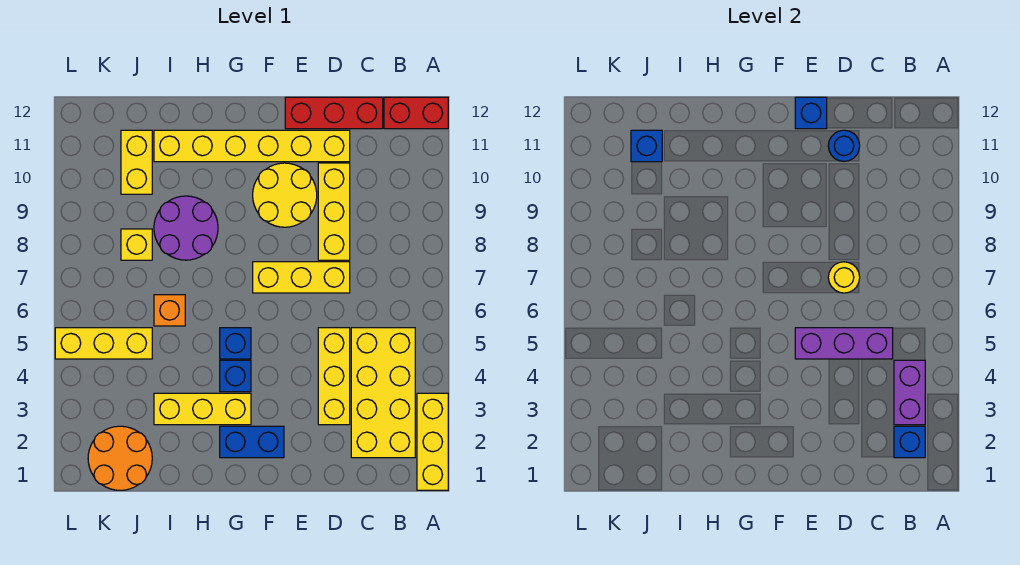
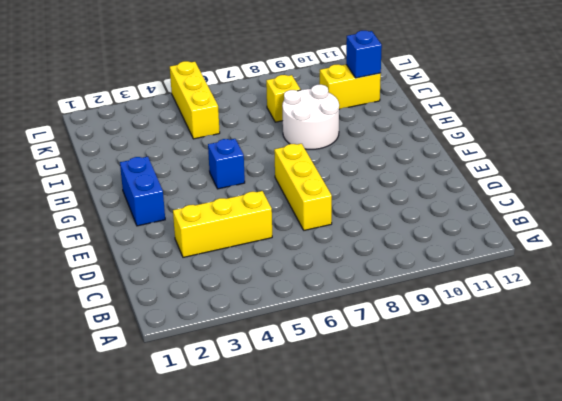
white 2x2 round brick [282,84,339,149] -> purple 2x2 round brick [154,196,218,260]
none -> yellow 1x3 brick [417,393,448,490]
none -> red 1x2 brick [384,97,448,129]
none -> yellow 2x4 brick [351,328,415,458]

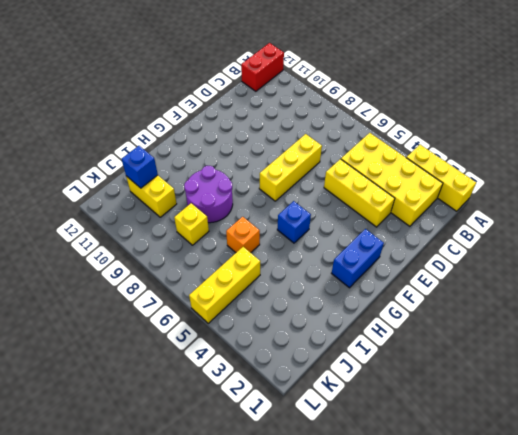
none -> red 1x3 brick [285,97,383,129]
none -> yellow 1x3 brick [318,163,350,260]
none -> yellow 1x6 brick [154,130,350,162]

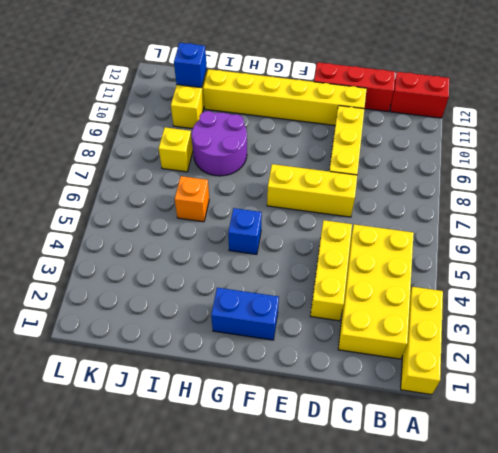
none -> yellow 2x2 round brick [253,163,317,227]
none -> yellow 1x3 brick [154,393,251,425]
none -> blue 1x1 brick [220,360,251,392]

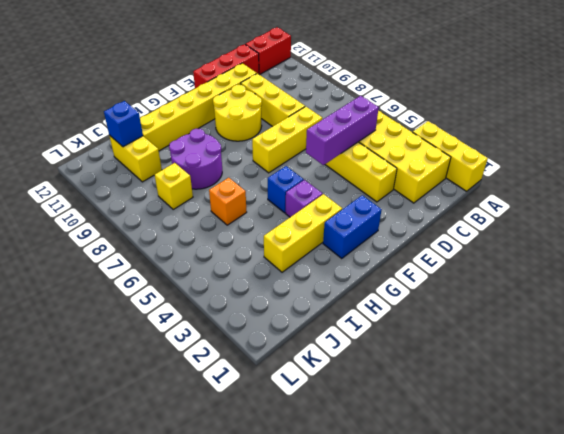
purple 1x1 brick [286,180,323,217] -> blue 1x1 brick [220,360,251,392]
none -> orange 2x2 round brick [88,426,152,490]
none -> yellow 1x3 brick [55,328,152,359]
none -> blue 1x1 brick [894,426,925,458]

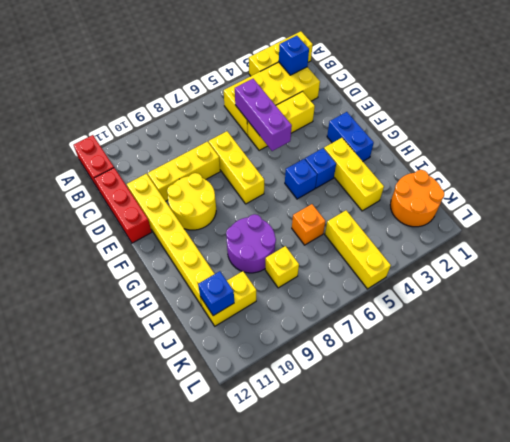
none -> purple 1x2 brick [894,360,925,425]
none -> yellow 1x1 round brick [828,262,860,293]
none -> blue 1x1 round brick [828,130,860,161]

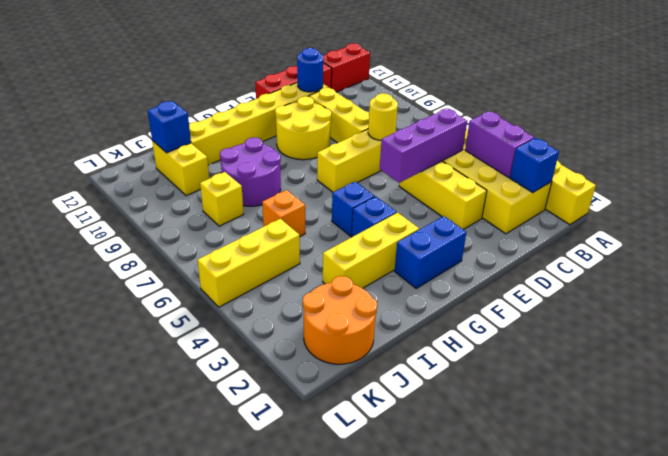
none -> blue 1x1 brick [795,97,827,129]

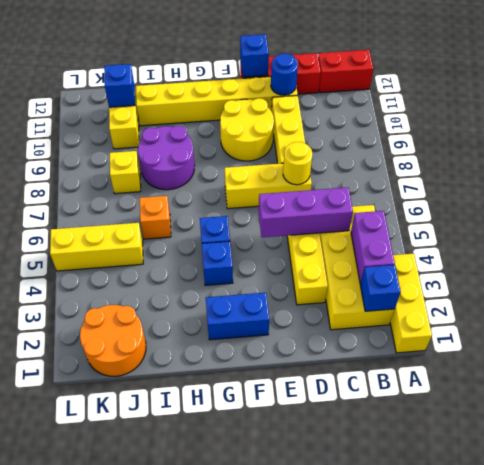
none -> yellow 1x3 brick [154,393,251,425]

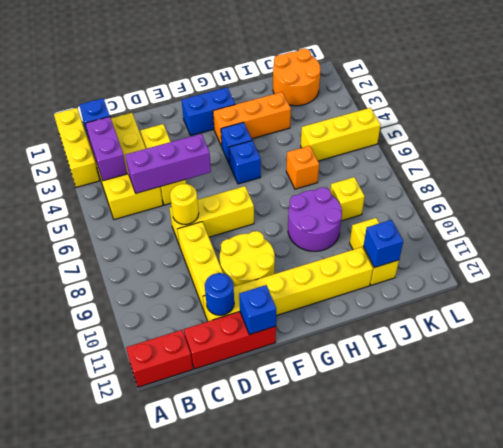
orange 1x3 brick [213,92,291,147] -> yellow 1x3 brick [154,393,251,425]

